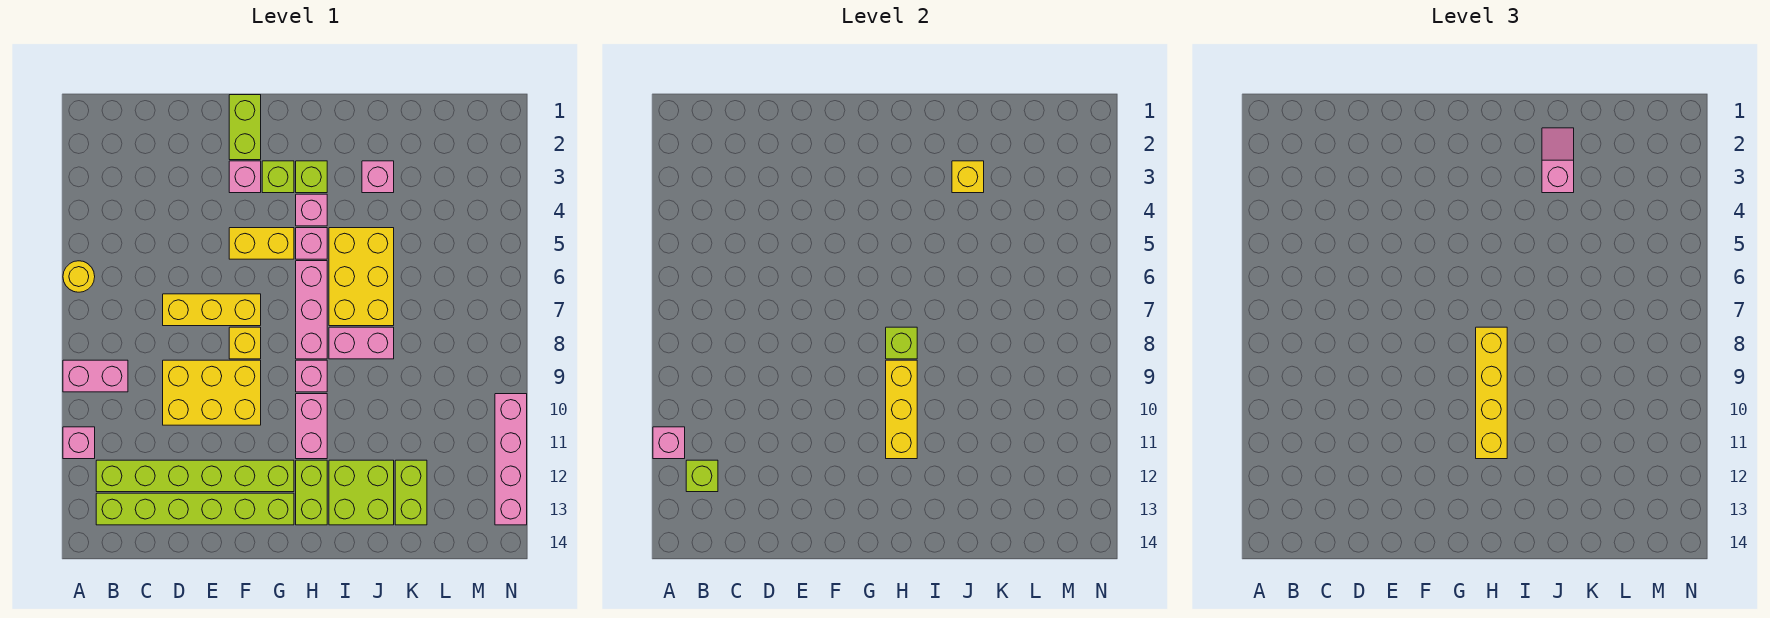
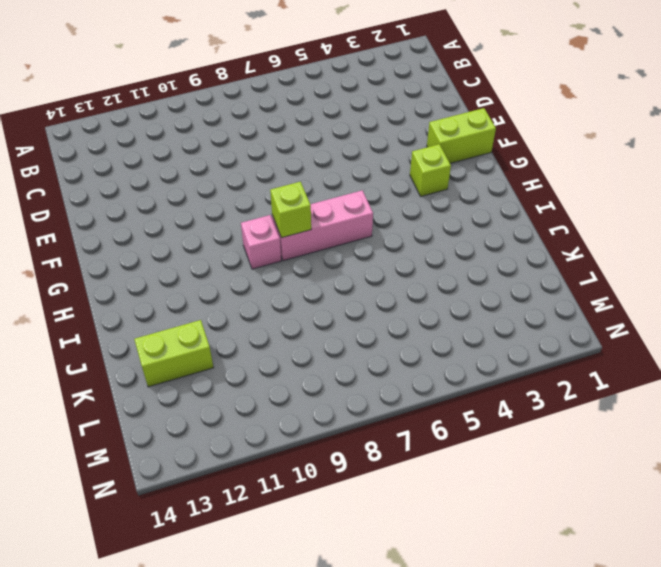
none -> yellow 1x1 round brick [63,261,95,292]
none -> pink 1x2 brick [63,360,128,392]
none -> pink 1x1 brick [63,427,95,459]
none -> lime 1x6 brick [96,460,294,492]

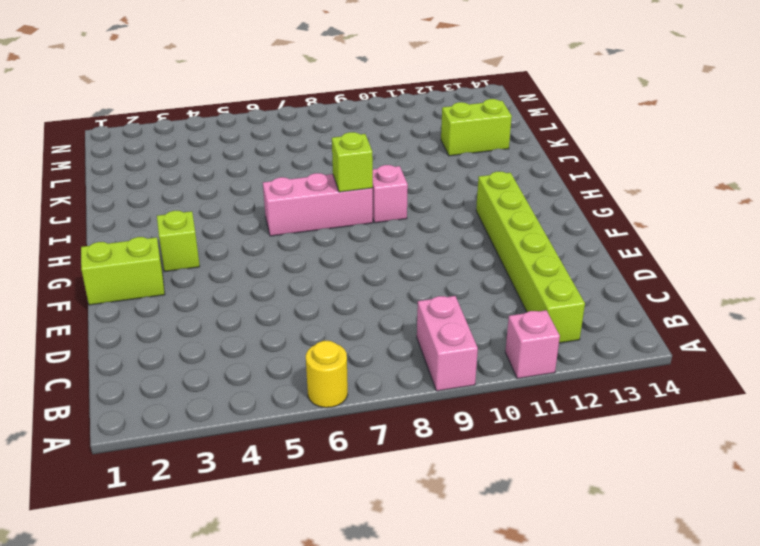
none -> lime 1x6 brick [96,493,294,525]
none -> yellow 1x3 brick [163,294,261,326]
none -> yellow 2x3 brick [163,360,261,425]
none -> pink 1x1 brick [229,161,261,193]

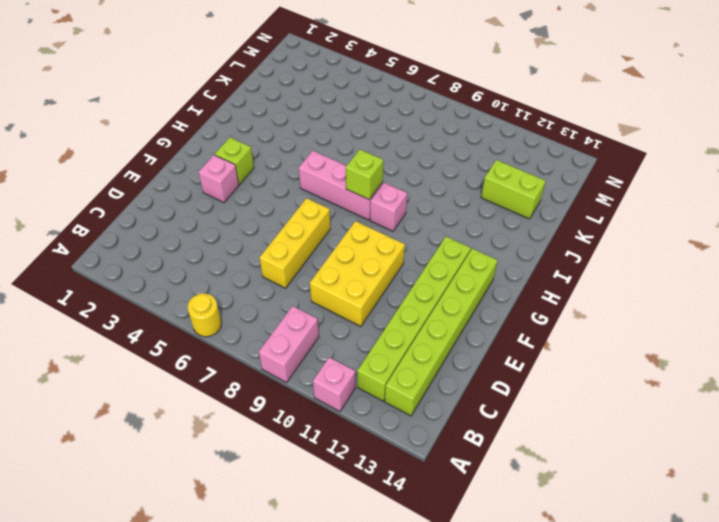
none -> lime 1x2 brick [229,95,261,160]
none -> yellow 1x2 brick [229,228,294,259]
none -> yellow 1x1 brick [229,327,261,359]
none -> lime 1x1 brick [296,161,327,193]

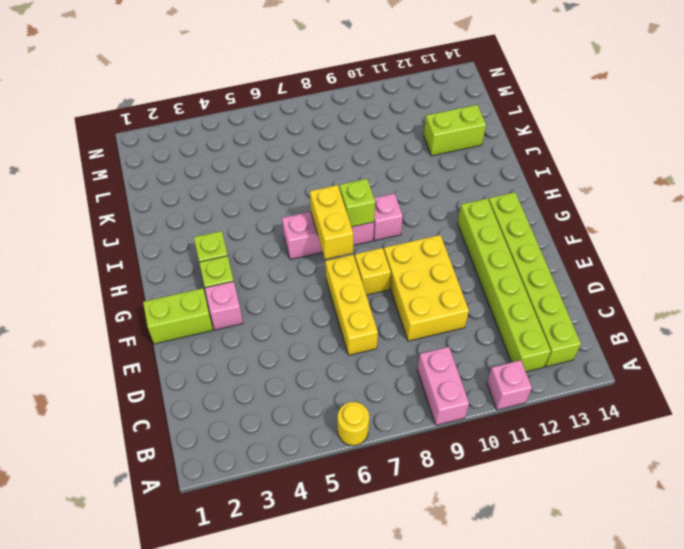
yellow 1x2 brick [310,185,353,259] -> yellow 1x2 brick moved to [229,228,294,259]
none -> pink 1x1 brick [296,194,327,226]
none -> pink 1x1 brick [296,228,327,259]
none -> pink 1x2 brick [296,394,327,459]
none -> lime 1x2 brick [296,460,327,525]

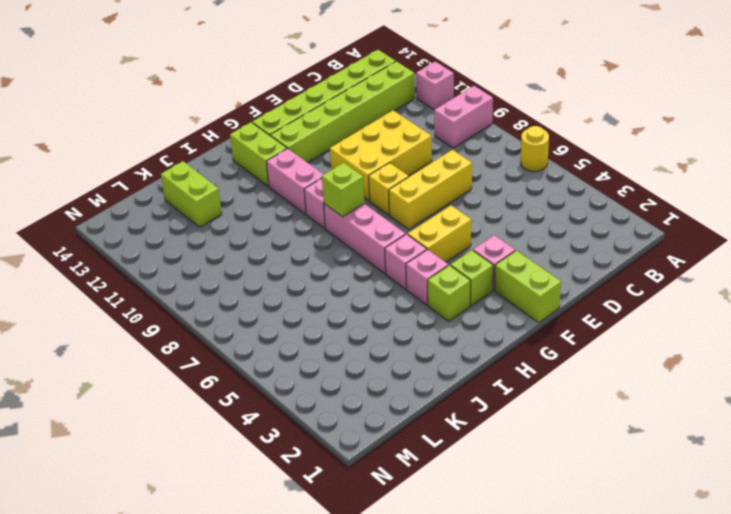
none -> yellow 2x3 brick [329,228,394,326]
none -> pink 1x2 brick [329,327,394,359]
none -> lime 2x2 brick [329,460,394,525]
none -> pink 1x1 brick [362,161,394,193]

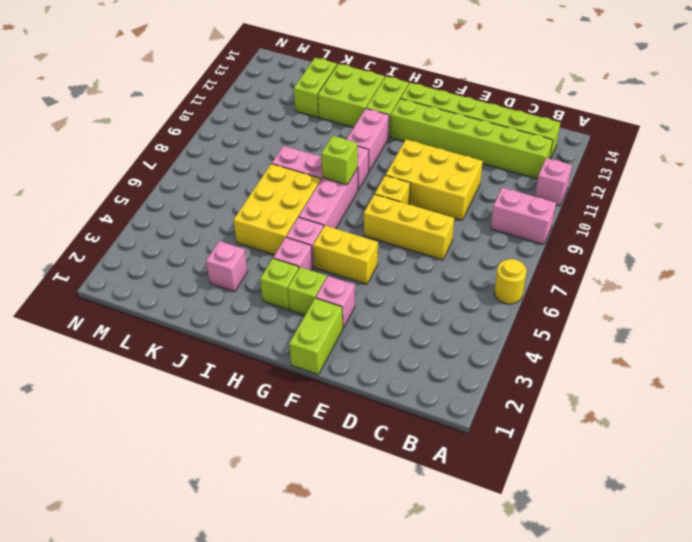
none -> pink 1x4 brick [495,394,527,525]
none -> pink 1x1 brick [653,427,685,459]
none -> lime 1x1 brick [686,460,718,492]
none -> yellow 1x3 brick [886,360,917,459]

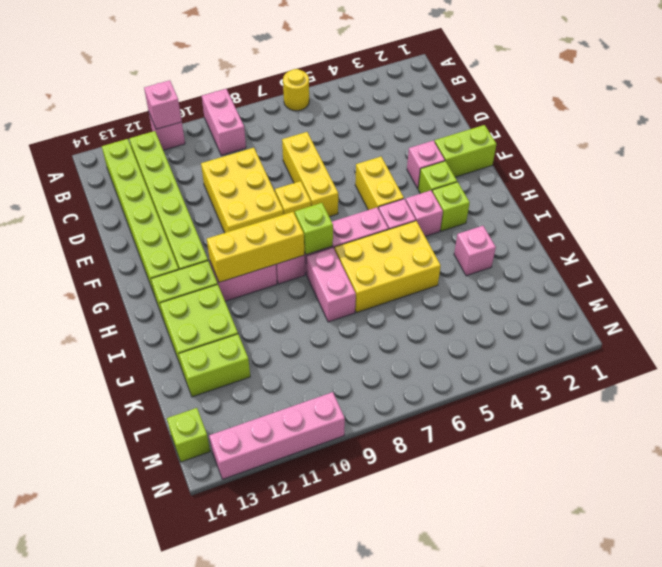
lime 1x1 brick [167,408,210,462] -> lime 1x1 brick moved to [686,460,718,492]
none -> yellow 1x1 brick [952,161,984,193]
none -> yellow 1x4 brick [1476,327,1507,459]
none -> pink 1x2 slope [1542,128,1574,193]

